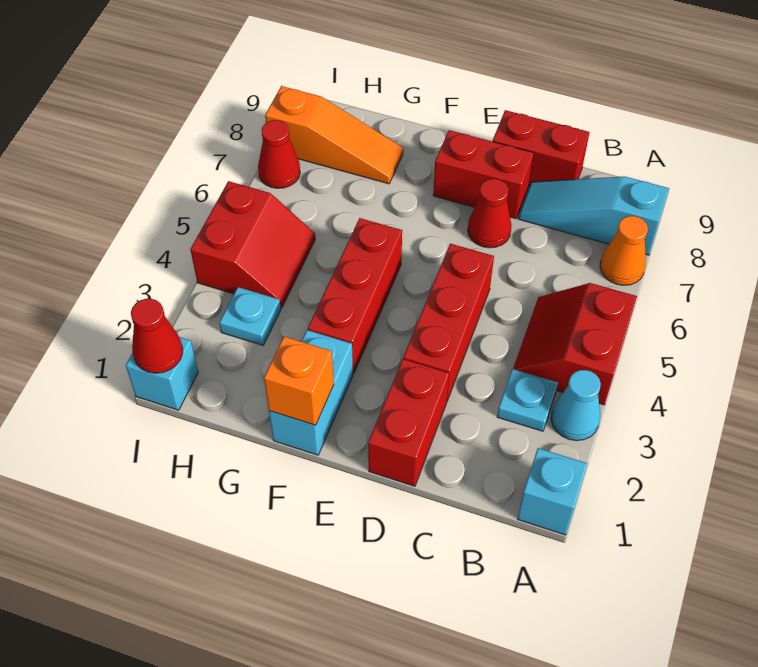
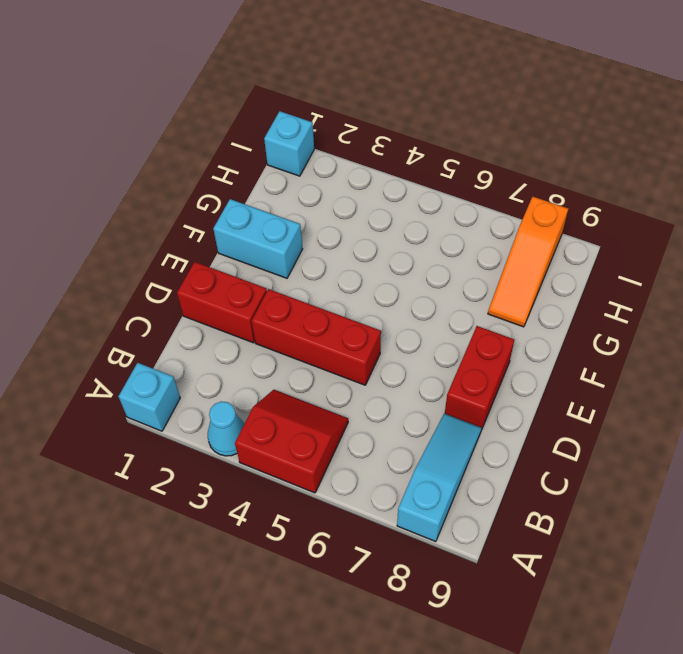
none -> orange 1x1 cone [600,216,648,285]
none -> cyan 1x1 plate [497,369,558,431]
none -> red 1x2 brick [493,110,590,187]

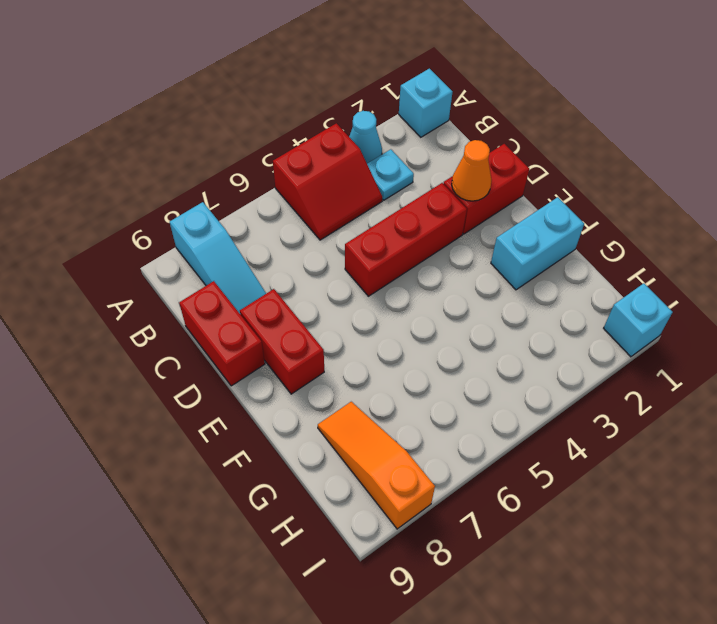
orange 1x1 cone [452,140,491,201] -> orange 1x1 cone moved to [600,216,648,285]
none -> red 1x1 cone [468,179,512,248]
none -> red 1x3 brick [308,218,402,373]
none -> cyan 1x1 plate [219,287,281,345]

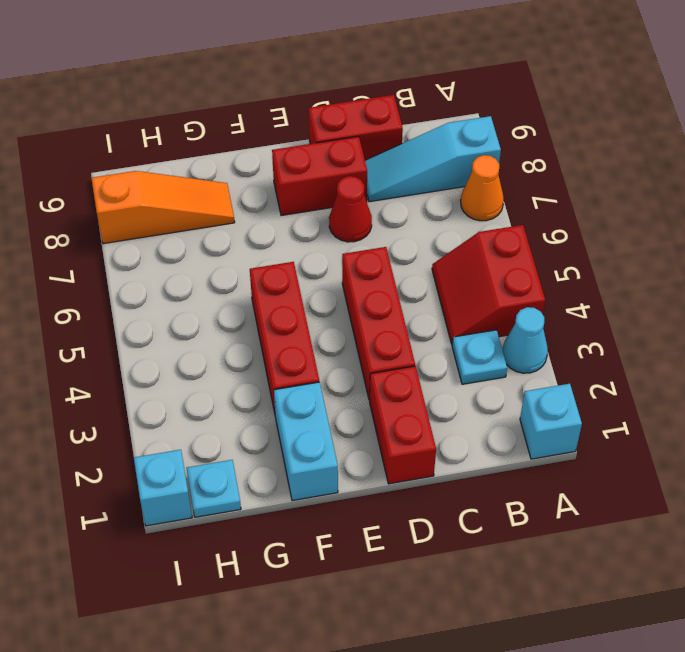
cyan 1x1 plate [186,460,241,517] -> cyan 1x1 plate moved to [219,287,281,345]
none -> red 2x2 slope [190,181,315,308]
none -> red 1x1 cone [258,120,300,188]
none -> orange 1x1 brick [264,337,334,425]

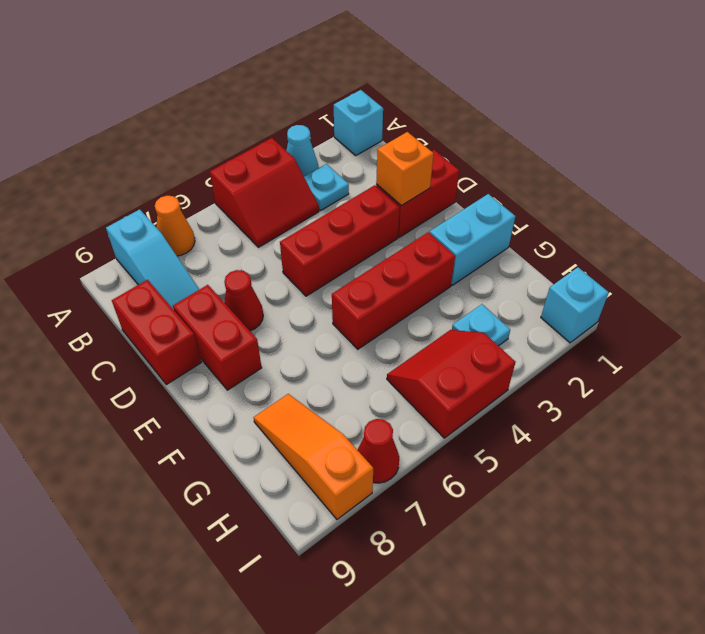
orange 1x1 brick [376,132,434,206] -> orange 1x1 brick moved to [264,337,334,425]
none -> red 1x1 cone [131,299,183,373]

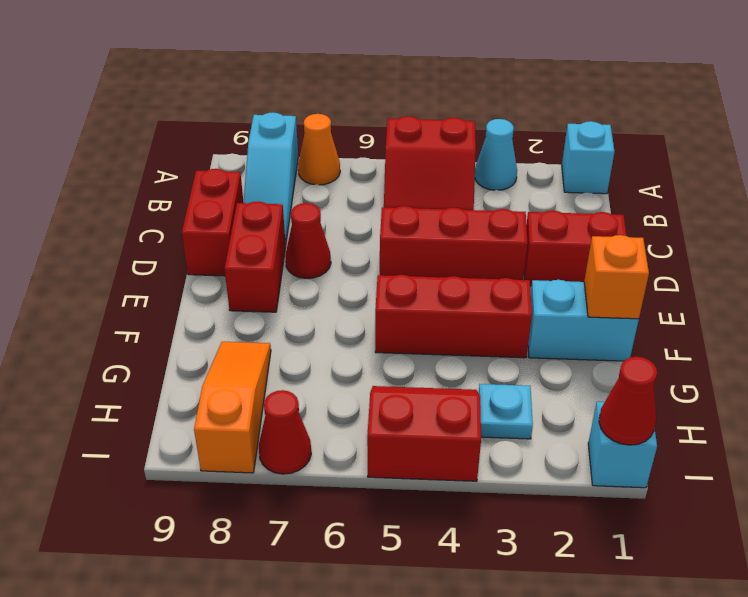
none -> cyan 1x1 plate [497,369,558,431]

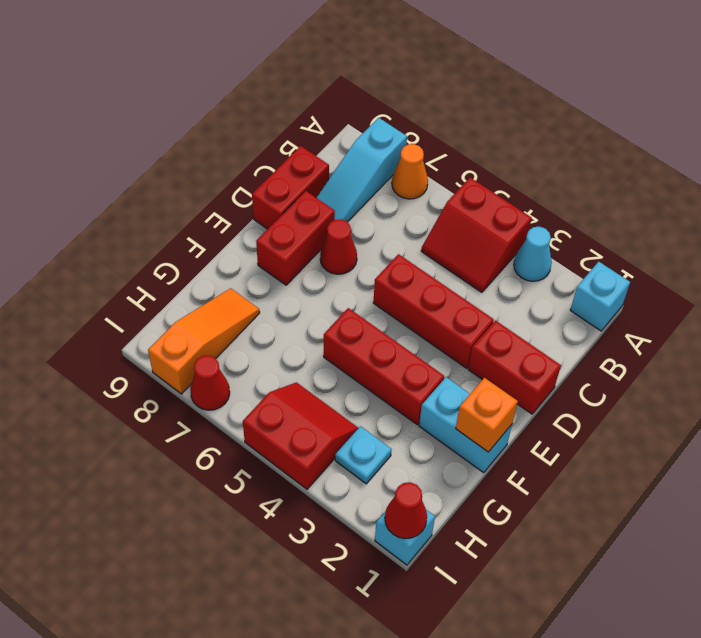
none -> cyan 1x1 plate [497,369,558,431]

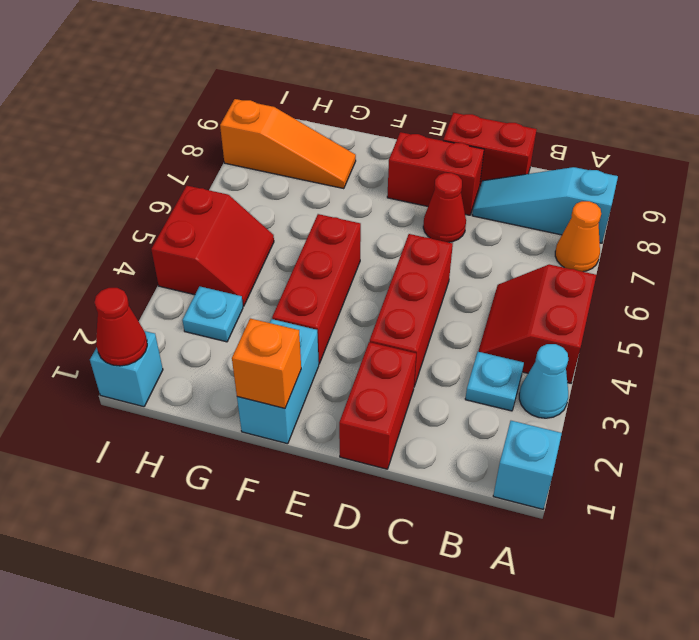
none -> red 1x1 cone [258,120,300,188]

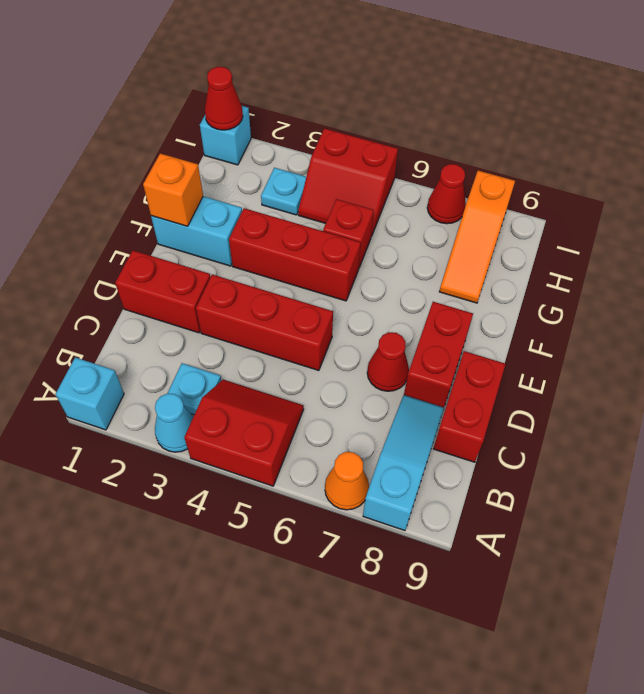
red 1x1 brick [323,199,374,267] -> none

